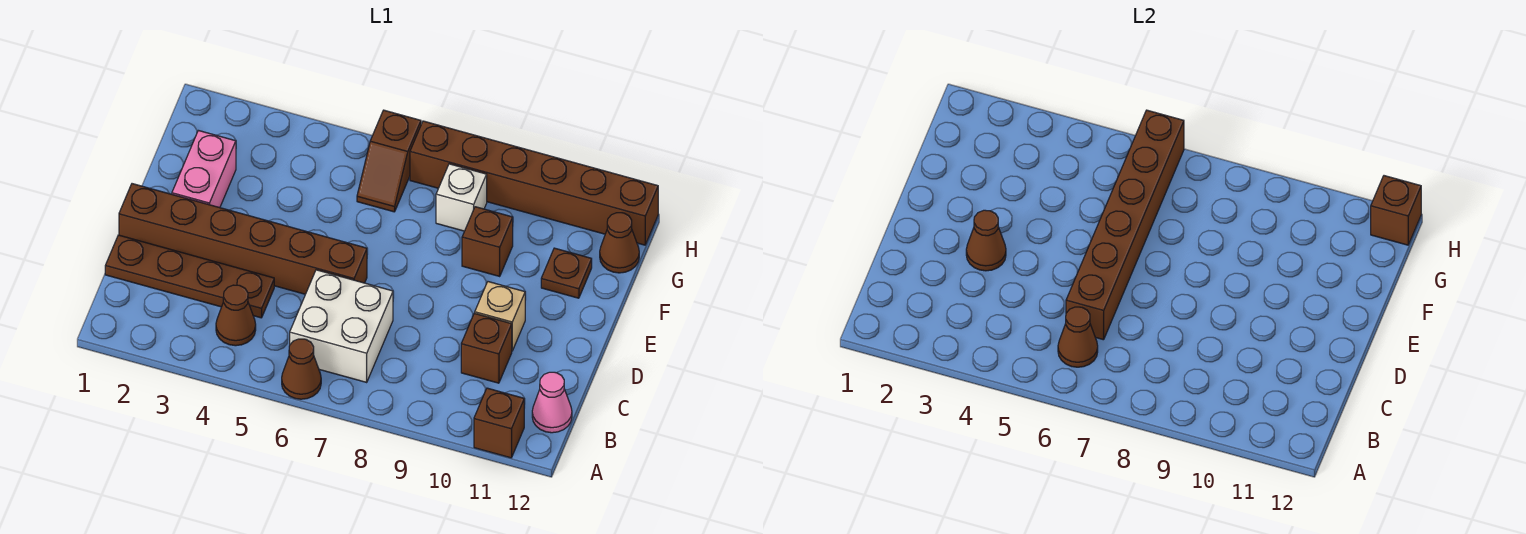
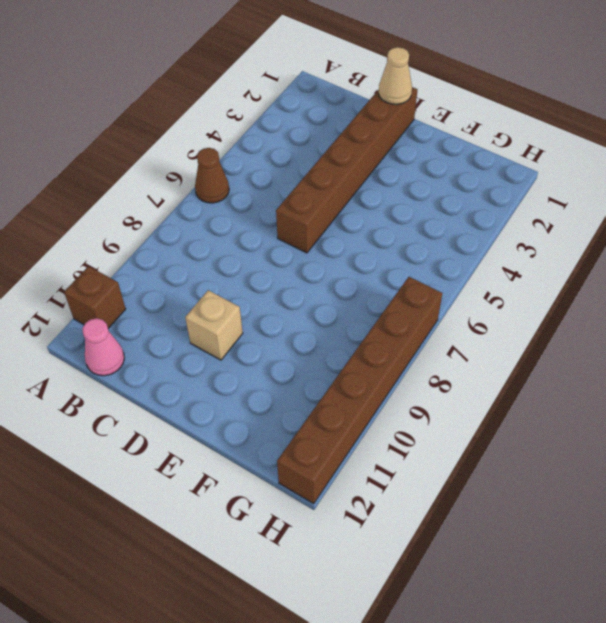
tan 1x1 cone [379,47,412,104] -> none
none -> brown 1x1 cone [216,285,256,346]
none -> white 2x2 brick [290,270,393,382]
none -> brown 1x4 plate [105,235,274,318]

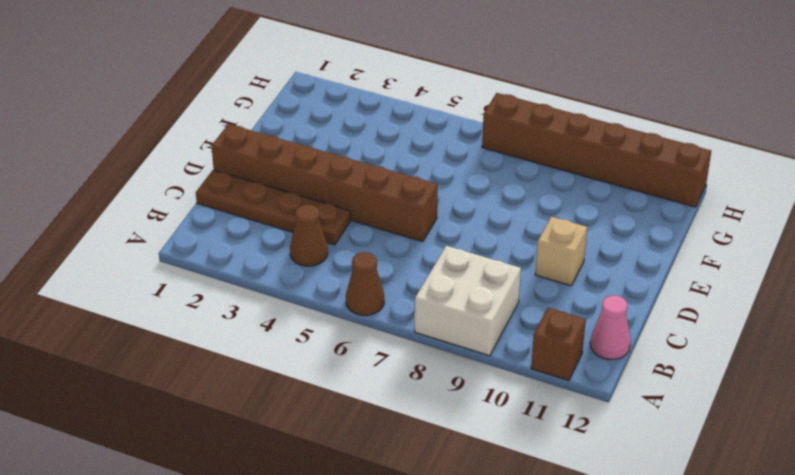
white 2x2 brick [415,246,521,356] -> white 2x2 brick moved to [290,270,393,382]
none -> brown 1x1 brick [461,313,512,383]
none -> pink 1x2 brick [172,130,236,208]
none -> brown 1x1 brick [462,207,513,276]

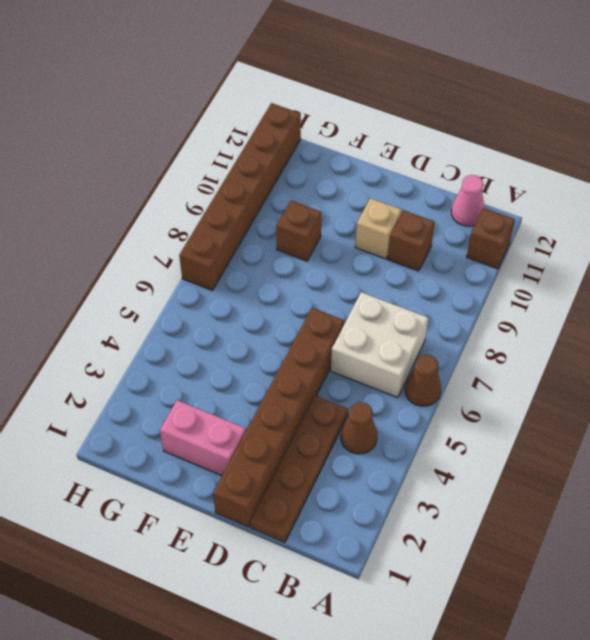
none -> brown 1x1 plate [541,248,592,298]
none -> brown 1x2 slope [357,110,421,212]
none -> white 1x1 brick [436,164,487,231]

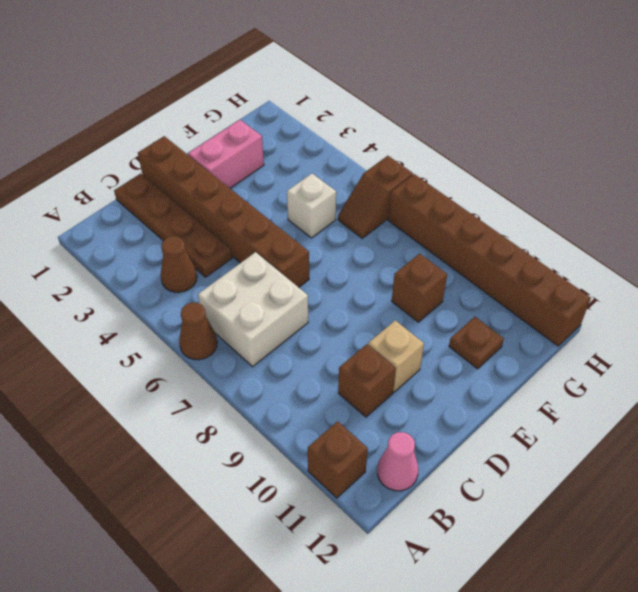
white 1x1 brick [287,173,336,238] -> white 1x1 brick moved to [436,164,487,231]
none -> brown 1x1 cone [600,213,639,273]
none -> brown 1x1 cone [1058,307,1098,367]
none -> brown 1x6 brick [1066,110,1184,340]

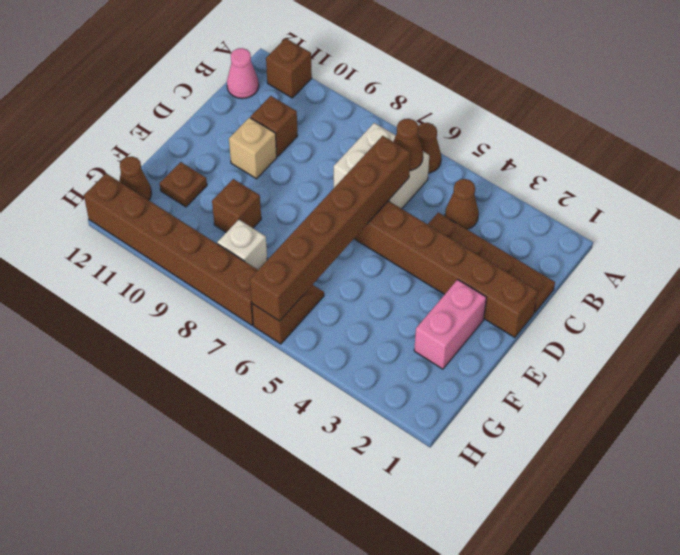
none -> brown 1x1 cone [966,210,1006,271]
none -> brown 1x1 brick [1371,176,1421,245]

